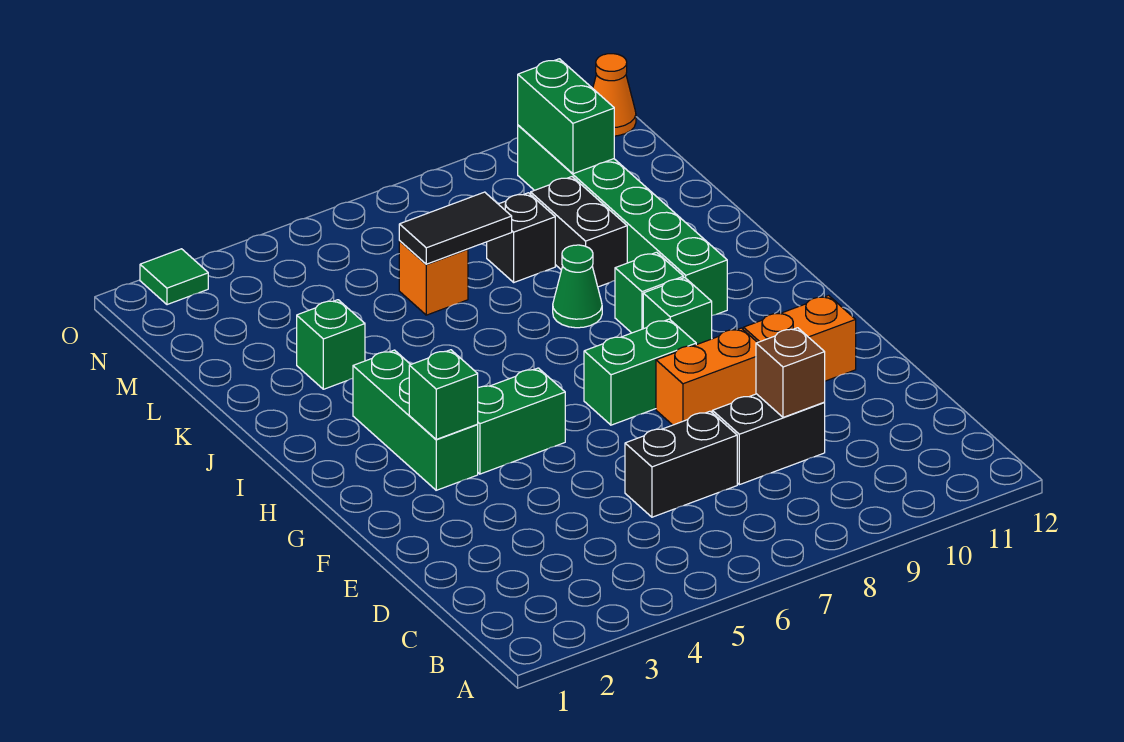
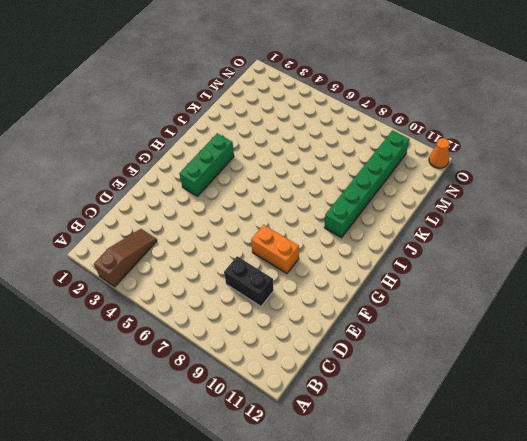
brown 1x3 slope [94,229,157,287] -> none
none -> black 1x2 brick [625,411,737,517]
none -> orange 1x2 brick [743,295,856,381]
none -> green 1x2 brick [478,368,565,474]

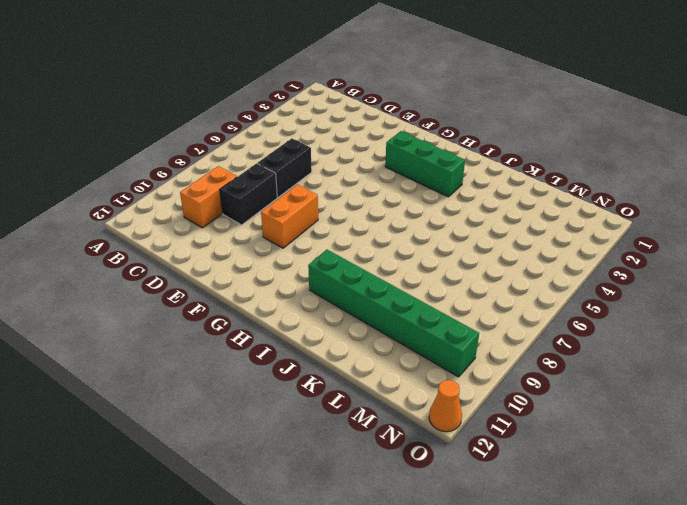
orange 1x2 brick [180,166,237,228] -> orange 1x2 brick moved to [743,295,856,381]
none -> green 1x2 brick [478,368,565,474]
none -> green 1x2 brick [584,319,696,425]
none -> green 1x1 brick [643,278,712,345]

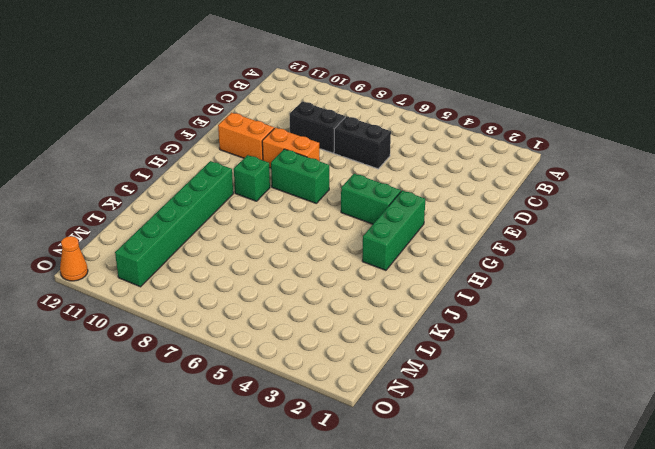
none -> green 1x1 brick [615,252,684,333]
none -> green 1x1 cone [553,245,602,328]
none -> green 1x1 brick [297,300,365,389]

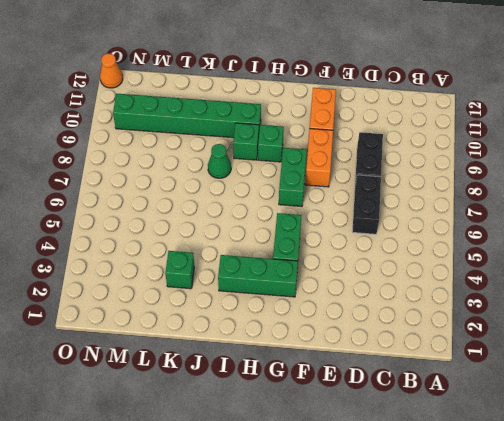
none -> black 1x2 brick [531,177,627,287]
none -> orange 1x1 brick [399,241,468,315]
none -> black 1x1 brick [487,193,555,282]

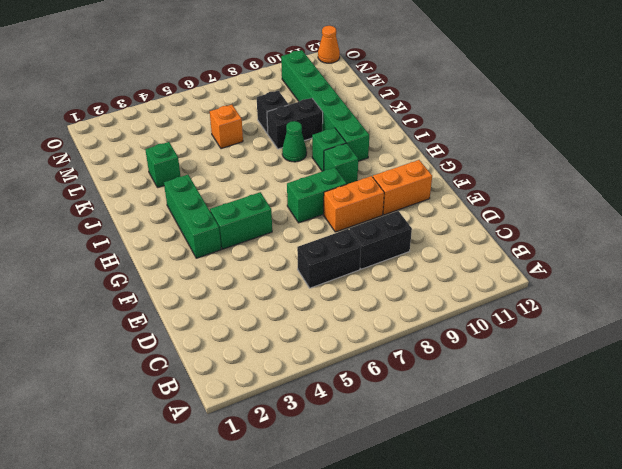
black 1x2 brick [267,98,323,149] -> black 1x2 brick turned to [531,177,627,287]
none -> green 1x1 tile [140,249,208,305]
none -> brown 1x1 brick [756,328,825,417]
none -> green 1x1 brick [409,350,478,439]

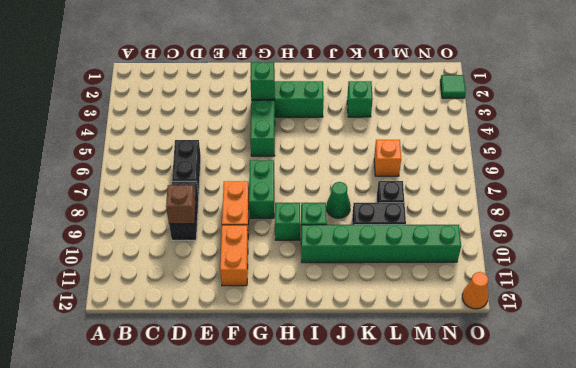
none -> black 1x2 tile [399,192,512,264]
none -> green 1x2 brick [518,59,614,174]

